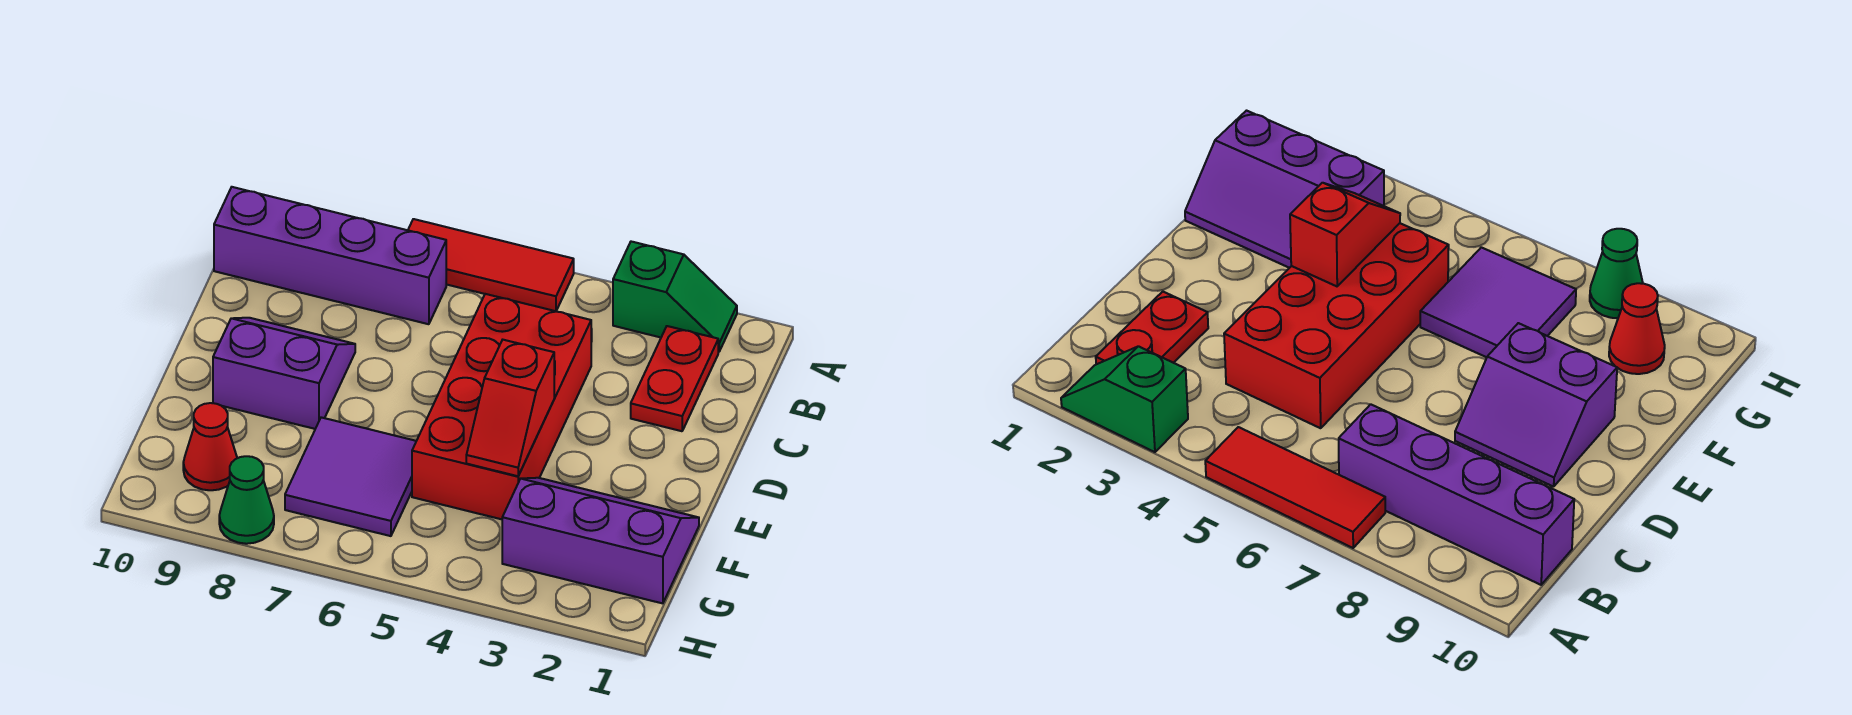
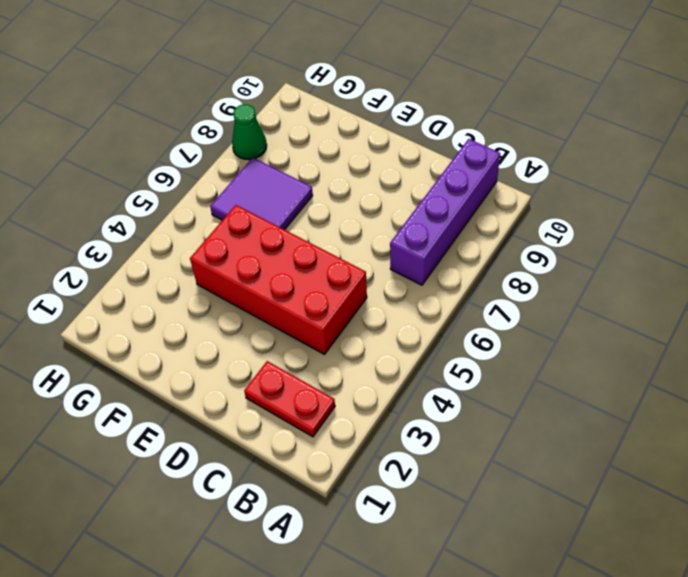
none -> green 1x2 slope [613,242,737,352]
none -> red 1x3 tile [408,219,574,311]

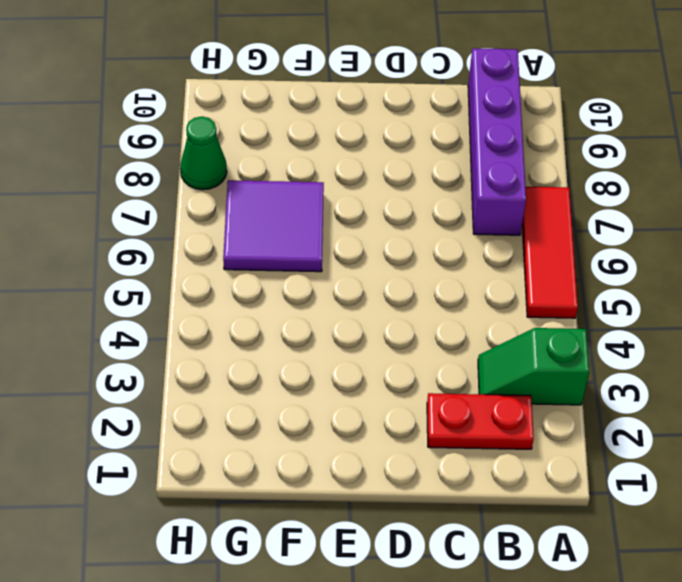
green 1x2 slope [478,328,589,405] -> green 1x2 slope turned to [613,242,737,352]
none -> red 2x4 brick [412,294,591,519]
none -> purple 2x2 slope [213,318,355,429]

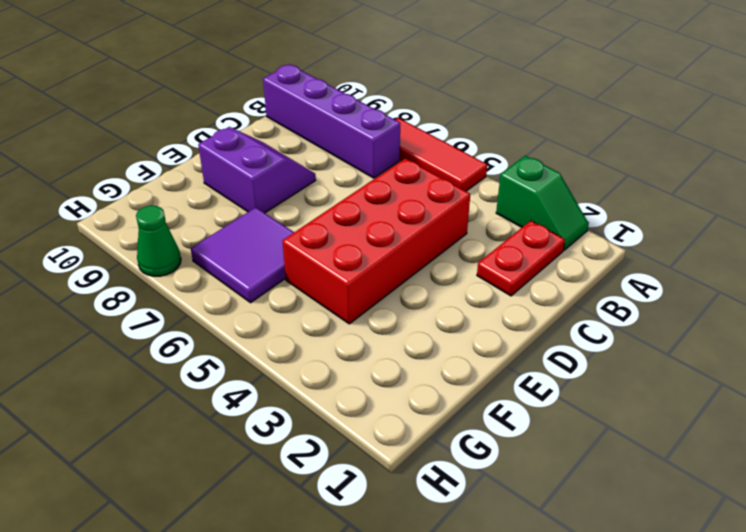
none -> purple 2x3 slope [502,478,699,603]
none -> red 1x1 cone [183,403,237,490]

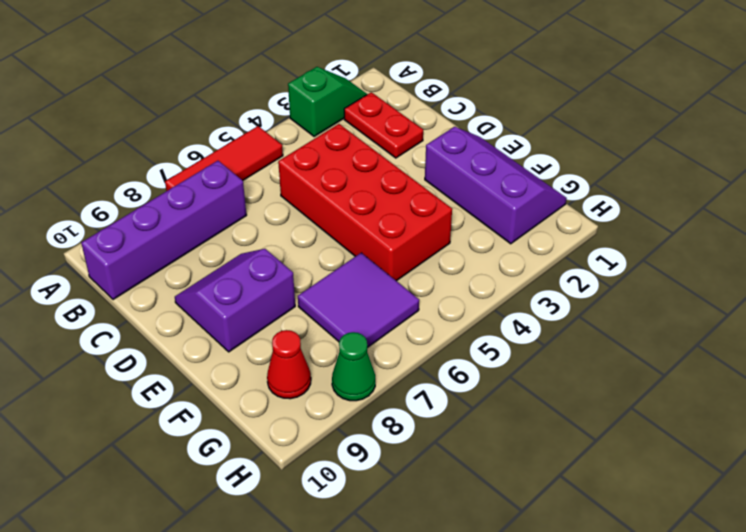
purple 2x3 slope [425,127,567,244] -> purple 2x3 slope turned to [502,478,699,603]
none -> red 1x2 slope [466,340,554,476]

